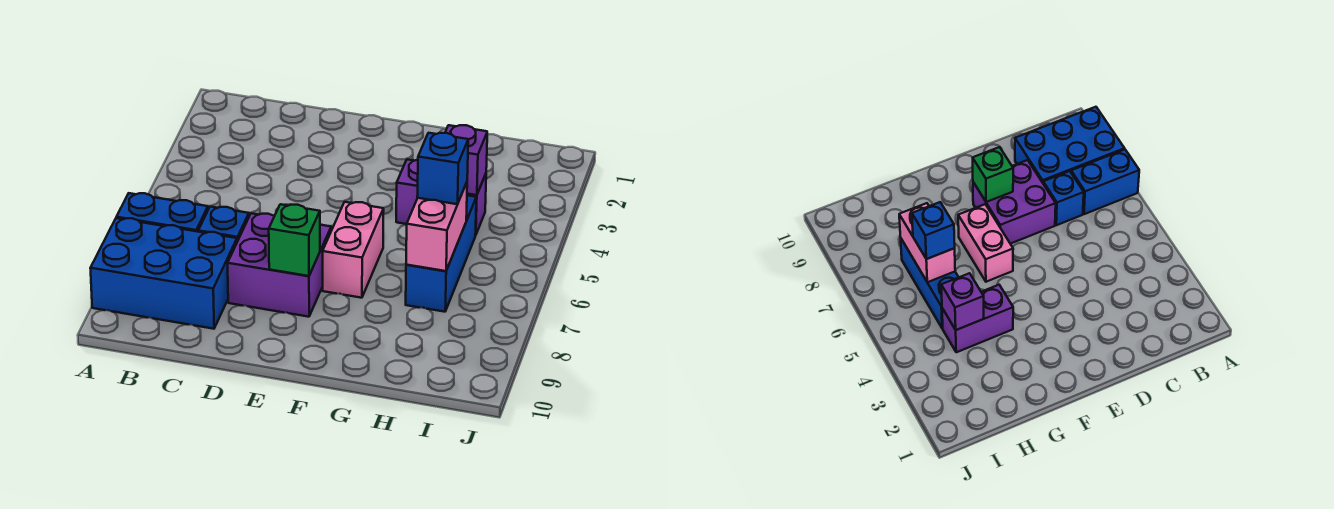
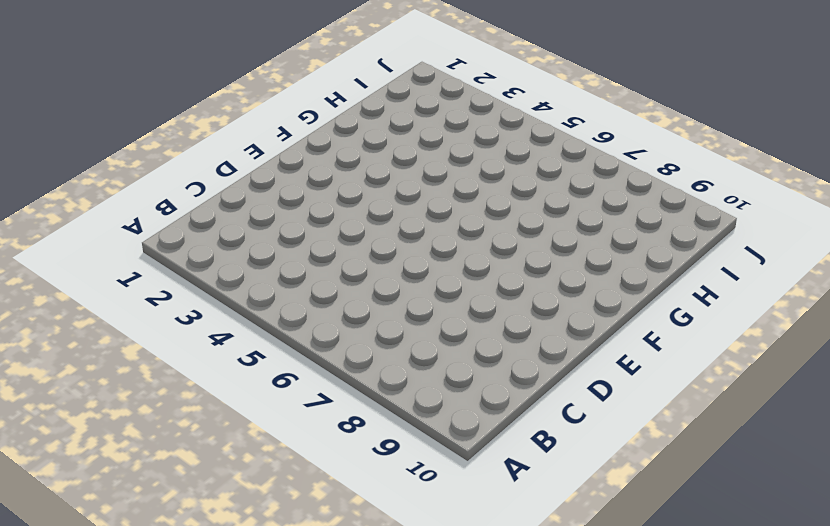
none -> blue 1x2 brick [116,193,208,232]
none -> blue 2x3 brick [90,218,237,329]

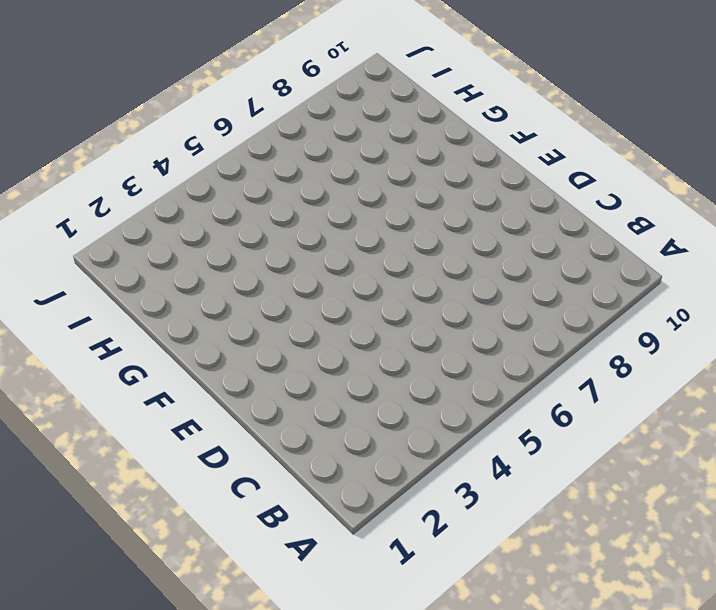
none -> blue 1x2 brick [116,193,208,232]
none -> blue 2x3 brick [90,218,237,329]

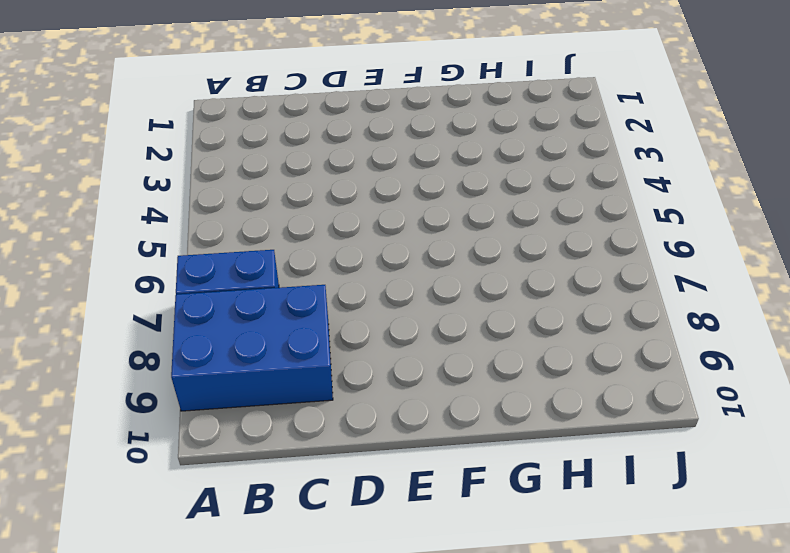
none -> blue 1x1 brick [198,207,249,242]
none -> purple 2x2 brick [228,213,331,317]

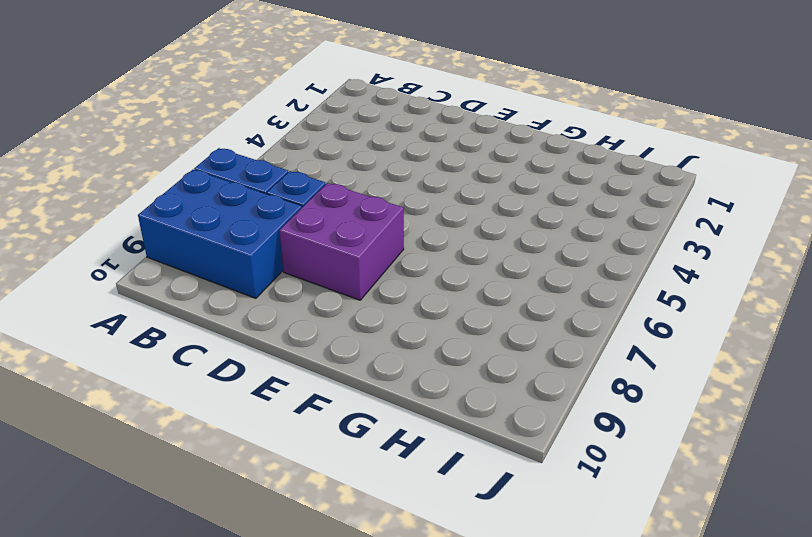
none -> pink 1x2 brick [323,202,384,298]
none -> purple 1x2 brick [396,159,486,235]

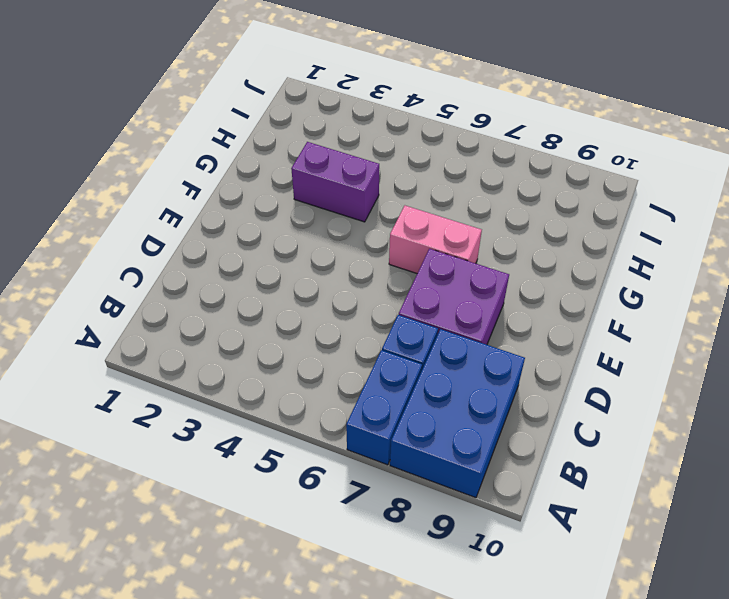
purple 1x2 brick [291,142,379,222] -> purple 1x2 brick turned to [396,159,486,235]
none -> blue 1x3 brick [406,195,476,312]
none -> green 1x1 brick [269,204,320,276]

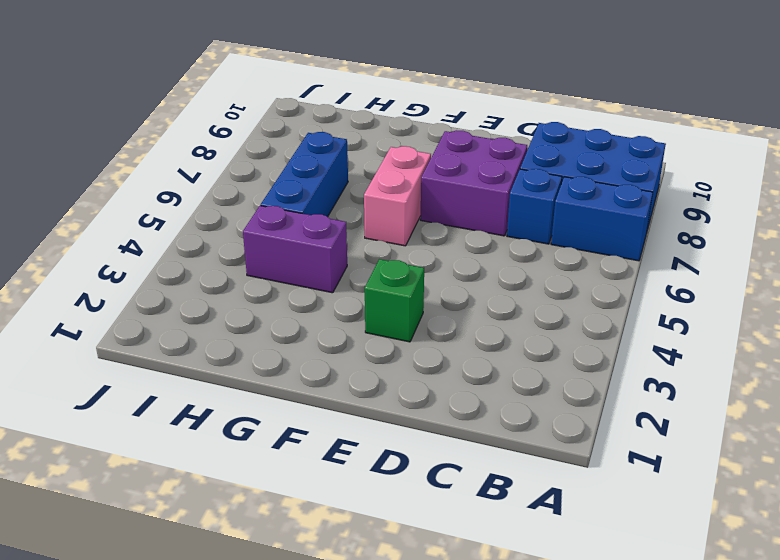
green 1x1 brick [365,259,424,342] -> green 1x1 brick moved to [269,204,320,276]
none -> purple 1x1 brick [445,125,487,195]
none -> pink 1x2 brick [406,182,467,271]

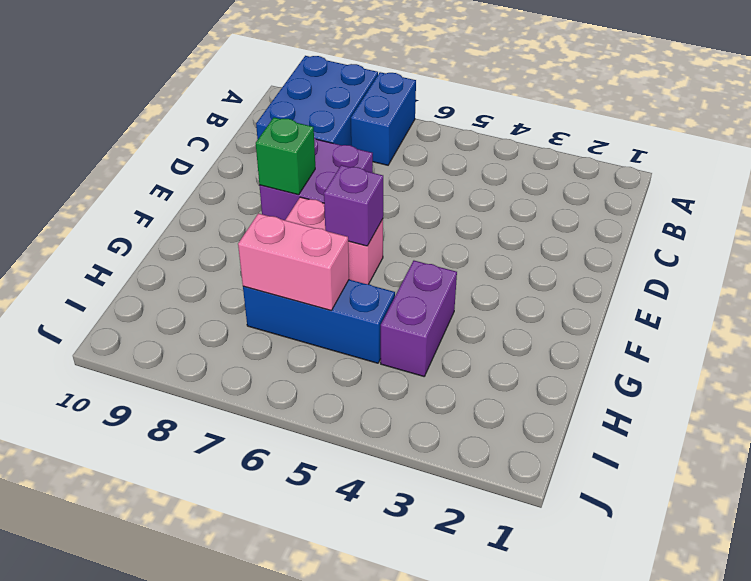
purple 1x1 brick [324,165,383,246] -> purple 1x1 brick moved to [445,125,487,195]
none -> blue 1x1 brick [198,207,249,242]
none -> blue 1x1 brick [417,133,468,204]

